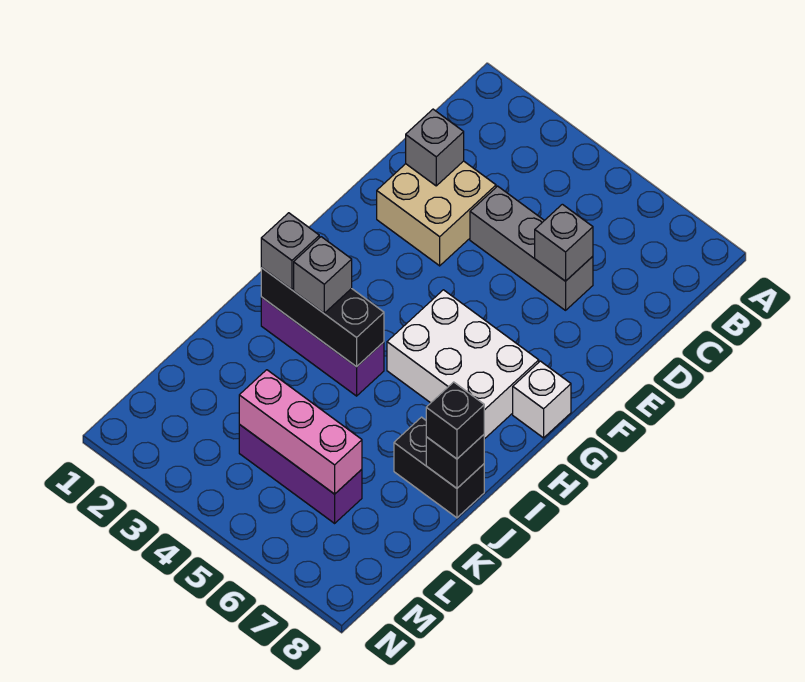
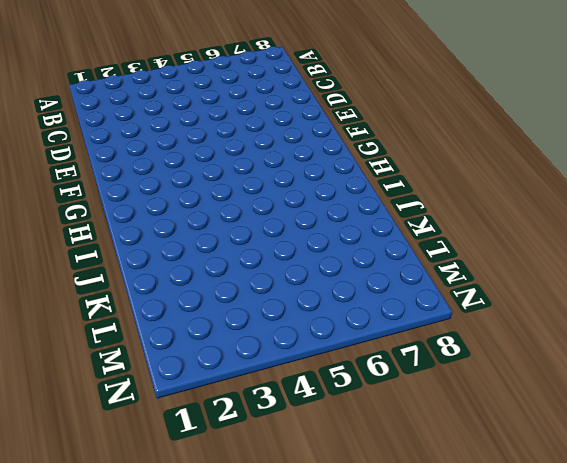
none -> tan 2x2 brick [377,161,496,266]
none -> grey 1x3 brick [470,186,593,310]
none -> white 2x3 brick [387,290,539,439]

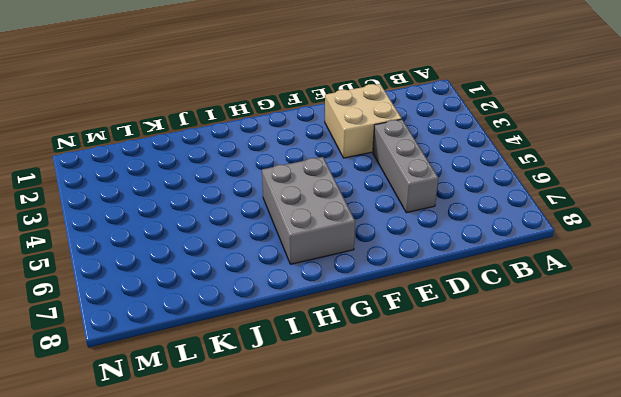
grey 2x3 brick [262,157,355,264] -> white 2x3 brick [387,290,539,439]
none -> white 1x1 brick [513,361,571,438]
none -> purple 1x3 brick [261,297,384,396]
none -> black 1x2 brick [394,417,484,518]

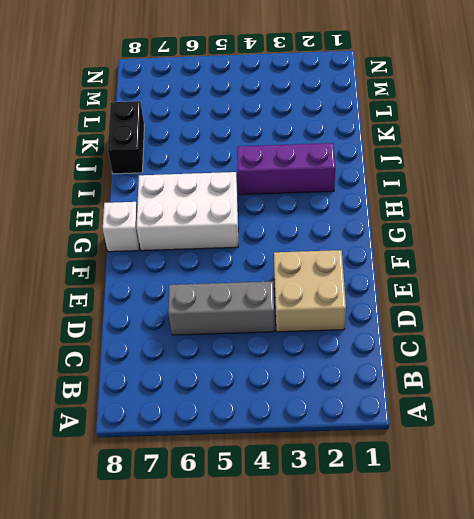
black 1x2 brick [108,101,144,174] -> black 1x2 brick turned to [394,417,484,518]
none -> purple 1x3 brick [239,425,362,523]
none -> grey 1x1 brick [406,109,464,186]
none -> grey 1x1 brick [535,204,593,281]

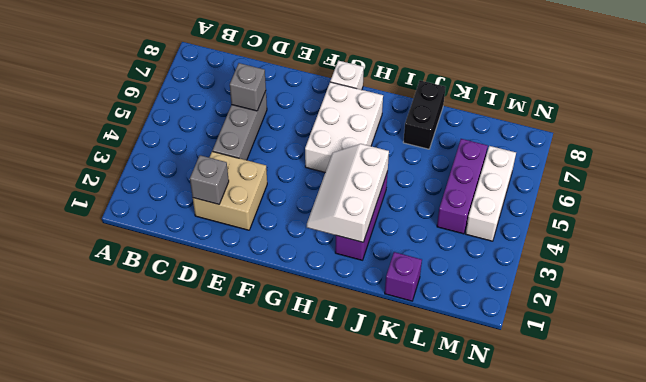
white 2x3 slope [307,144,389,242] -> black 1x3 brick [261,268,384,367]
purple 1x1 brick [385,252,422,301] -> none
white 1x3 brick [466,146,516,241] -> none
none -> black 1x1 brick [426,435,484,488]
none -> pink 1x3 brick [239,370,362,494]
none -> grey 1x1 brick [261,213,319,290]

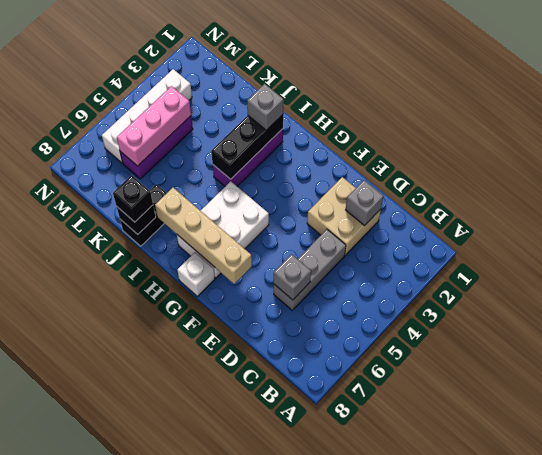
tan 1x4 brick [155,188,252,284] -> none
white 1x4 brick [102,69,192,163] -> none
none -> grey 1x1 brick [294,237,352,313]

